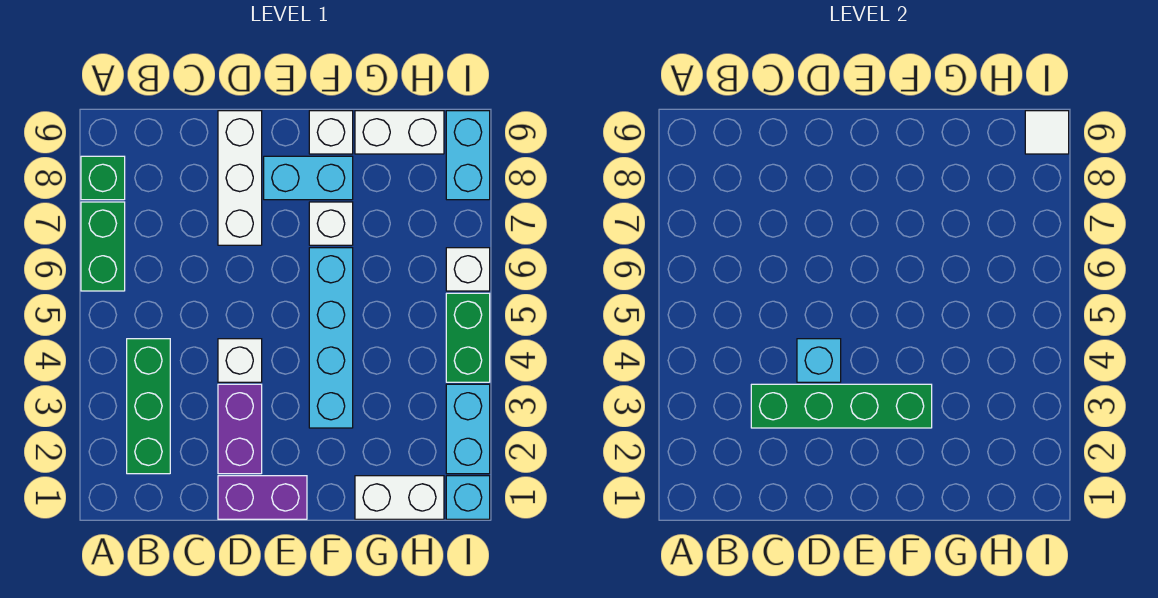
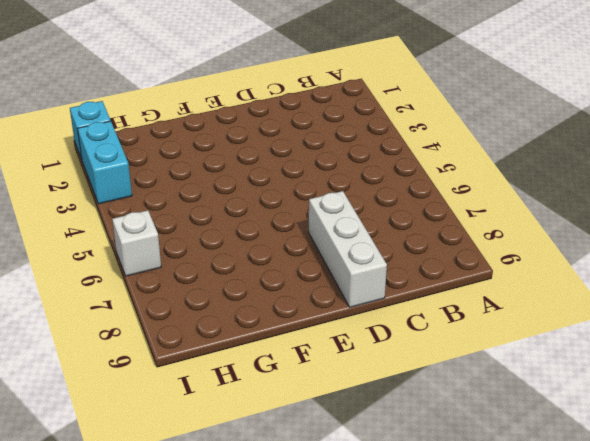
none -> green 1x2 brick [81,202,125,291]
none -> green 1x1 brick [81,156,125,200]
none -> green 1x3 brick [127,339,170,474]

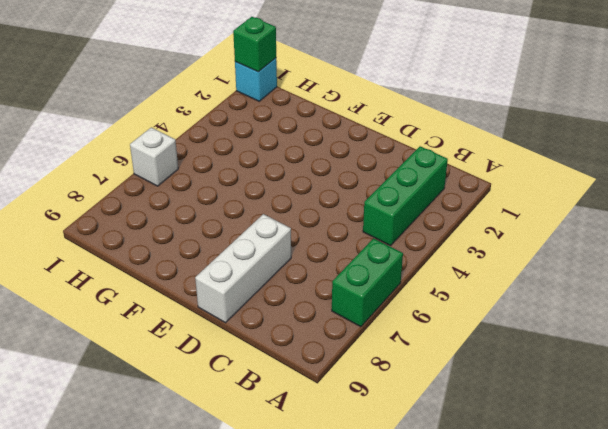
green 1x1 brick [233,17,276,72] -> green 1x1 brick moved to [81,156,125,200]
none -> purple 1x2 brick [218,476,307,519]
none -> purple 1x2 brick [218,384,262,474]
none -> white 1x1 brick [218,339,262,382]

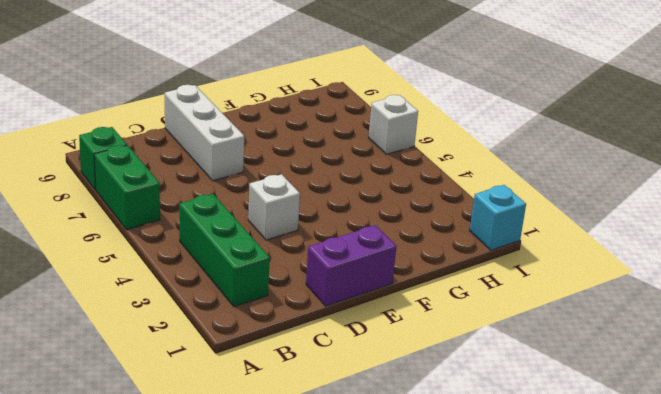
none -> purple 1x2 brick [218,384,262,474]
none -> cyan 1x2 brick [264,156,353,200]
none -> cyan 1x4 brick [309,248,353,428]

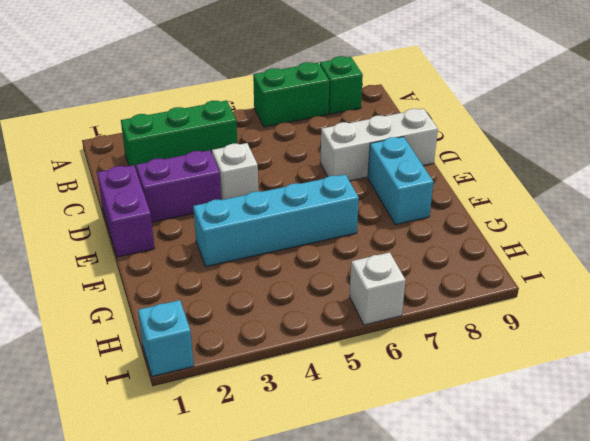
none -> white 1x1 brick [309,202,353,245]
none -> white 1x1 brick [309,111,353,154]
none -> white 1x2 brick [355,476,444,519]

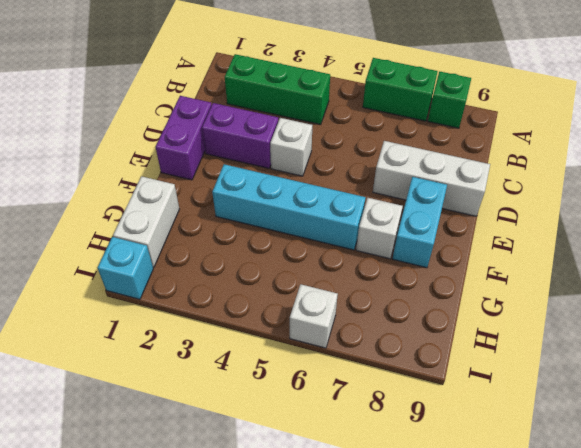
none -> white 1x1 brick [309,111,353,154]
none -> white 1x2 brick [355,111,444,154]
none -> cyan 1x2 brick [446,384,490,474]

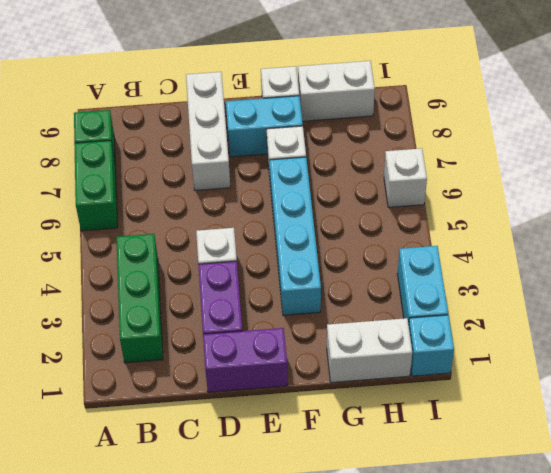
none -> green 1x2 brick [446,293,490,382]
none -> cyan 1x2 brick [446,111,490,200]
none -> green 1x4 brick [751,384,932,428]

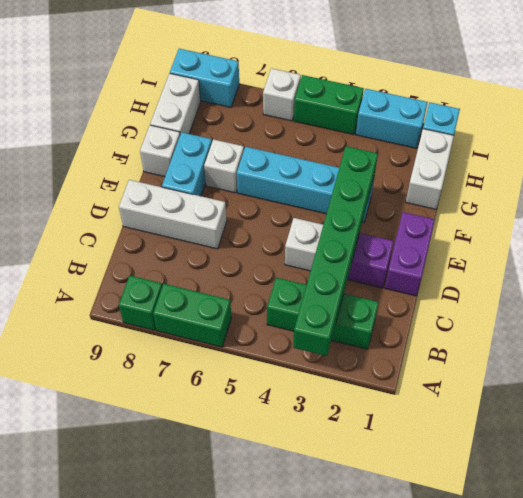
green 1x6 brick [293,146,378,356] -> green 1x4 brick [751,384,932,428]
none -> cyan 1x1 brick [797,339,841,382]
none -> white 1x1 tile [1025,111,1069,154]

